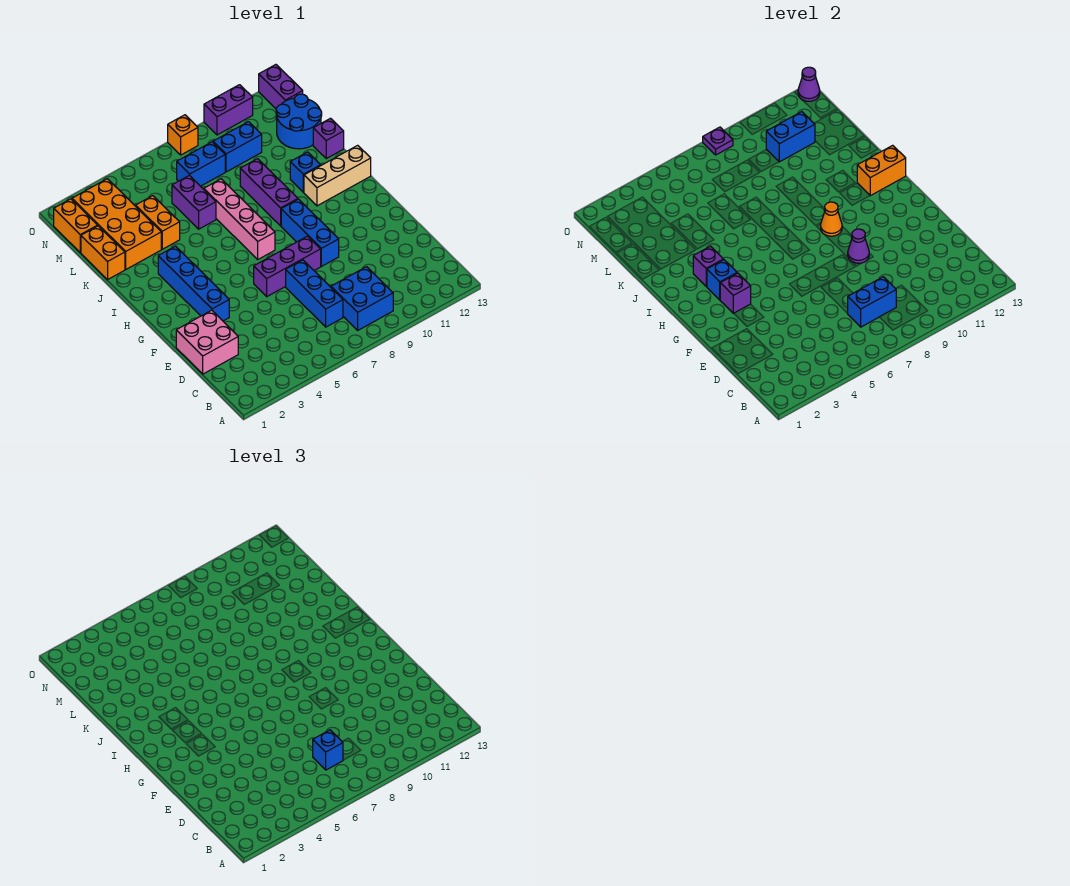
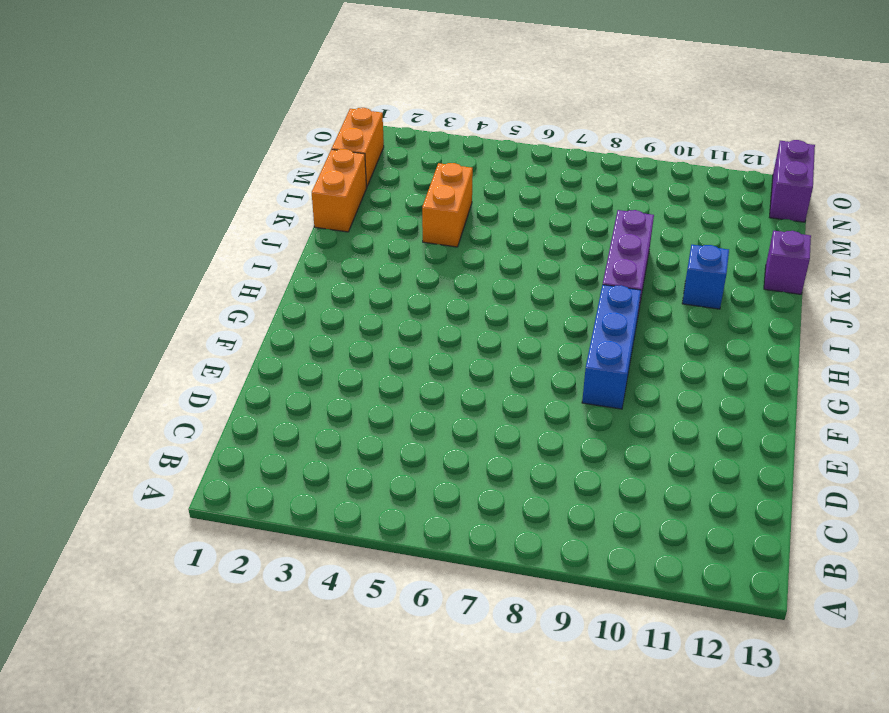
none -> blue 2x2 brick [331,267,393,330]
none -> blue 1x3 brick [286,260,343,327]
none -> pink 2x2 brick [176,310,238,374]
none -> blue 1x4 brick [158,246,229,321]

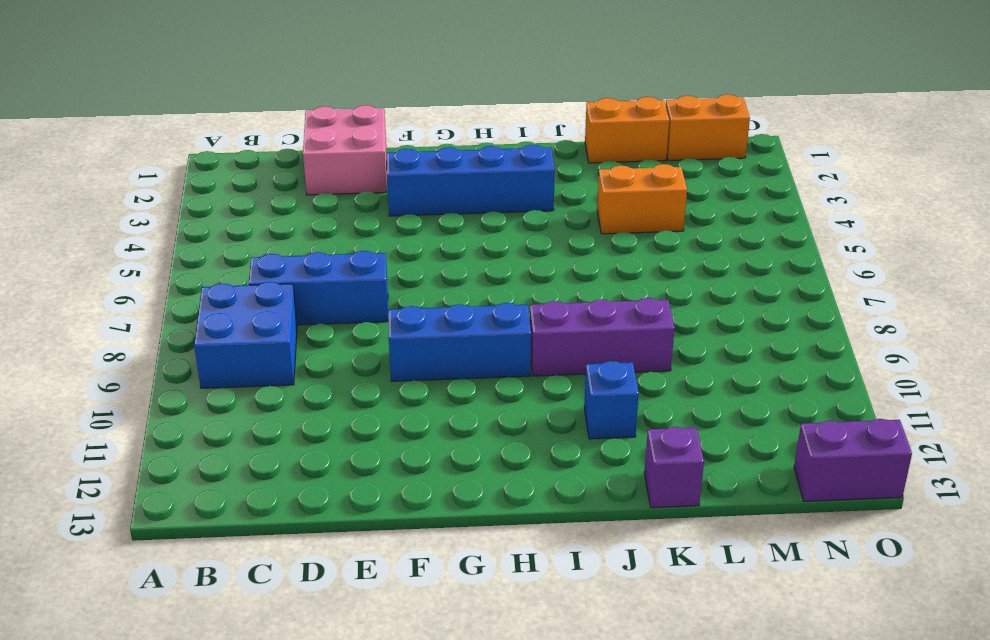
none -> purple 1x3 brick [254,236,321,297]
none -> pink 1x4 brick [204,179,275,259]
none -> tan 1x3 brick [304,145,371,206]
none -> orange 2x4 brick [72,179,161,269]

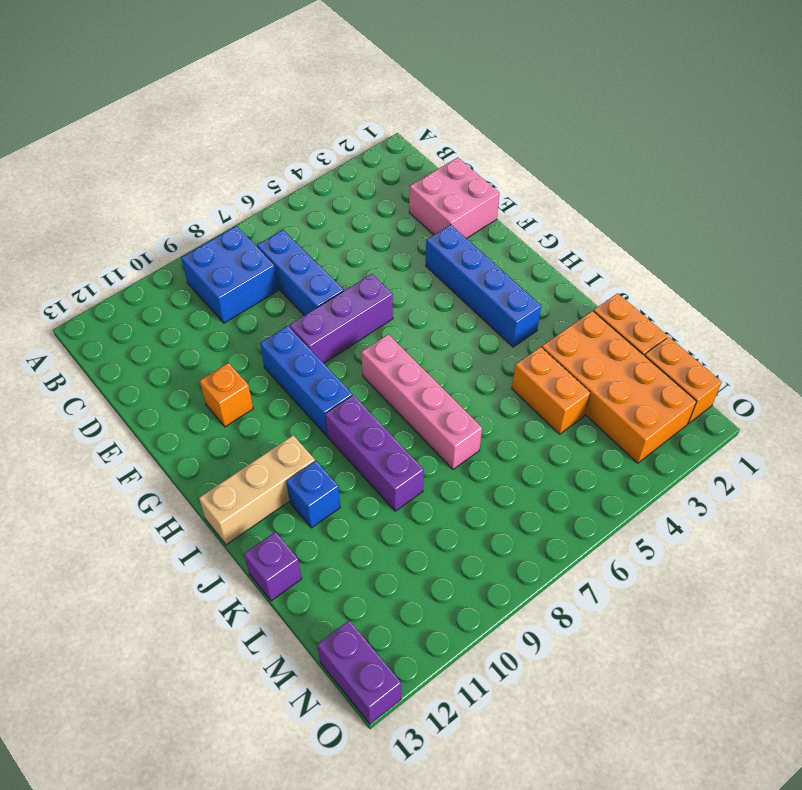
orange 1x1 brick [200,363,253,427] -> orange 1x1 brick moved to [168,115,198,155]
none -> purple 1x2 brick [172,175,216,229]
none -> blue 2x2 round brick [276,94,322,149]
none -> blue 1x2 brick [177,142,225,186]
none -> blue 1x2 brick [213,122,262,172]

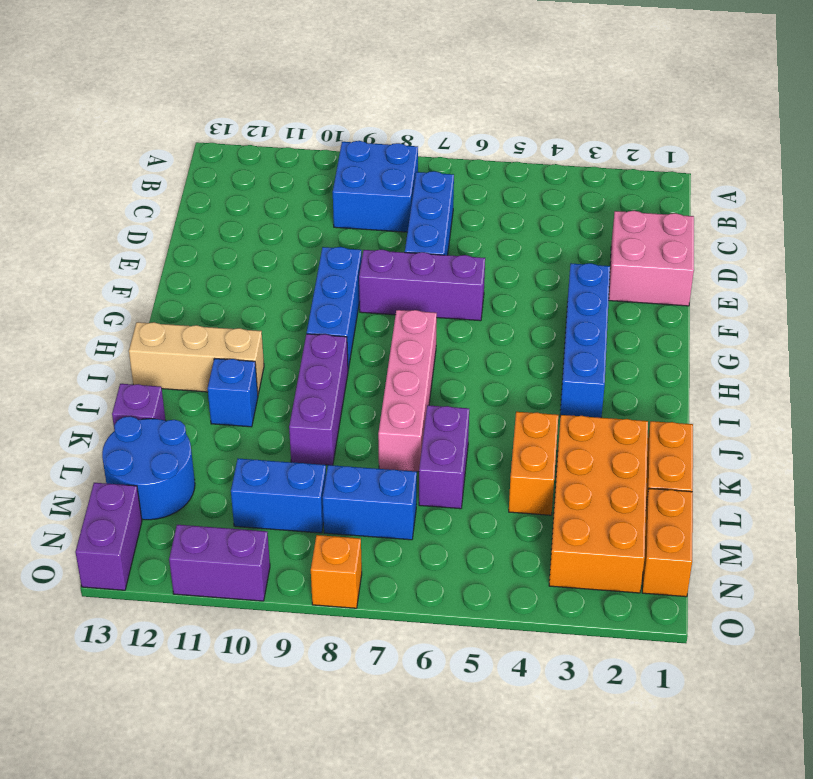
none -> blue 1x2 brick [848,277,896,327]
none -> purple 1x1 cone [848,229,869,263]
none -> purple 1x1 brick [720,273,751,313]
none -> blue 1x1 brick [707,260,737,300]

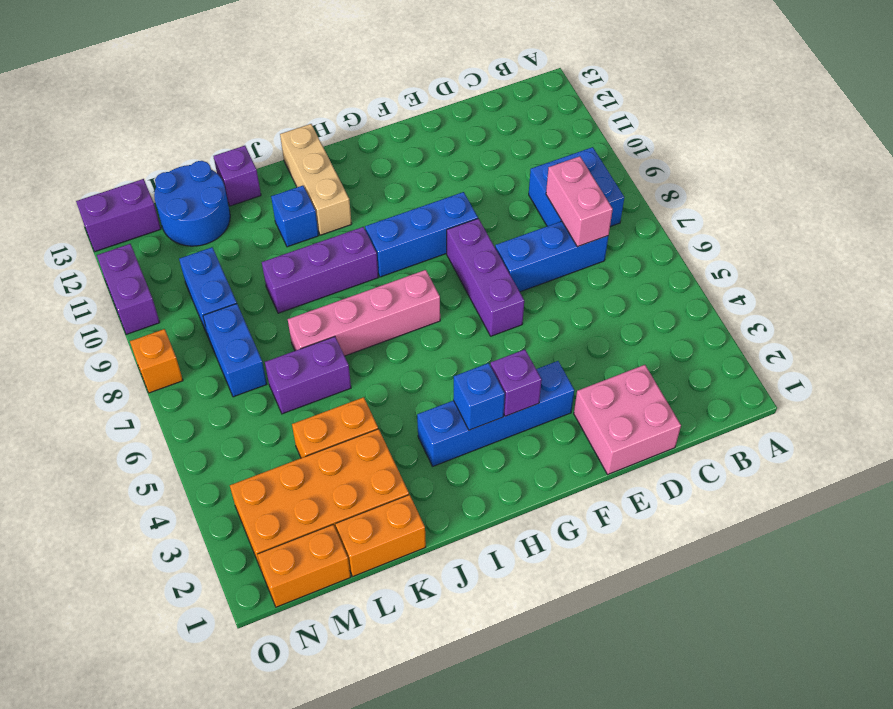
pink 1x2 brick [546,156,613,247] -> blue 1x2 brick [848,277,896,327]
none -> purple 1x1 cone [848,229,869,263]
none -> orange 1x1 cone [821,202,842,236]
none -> purple 1x1 brick [693,246,724,286]
none -> orange 1x2 brick [857,145,906,196]

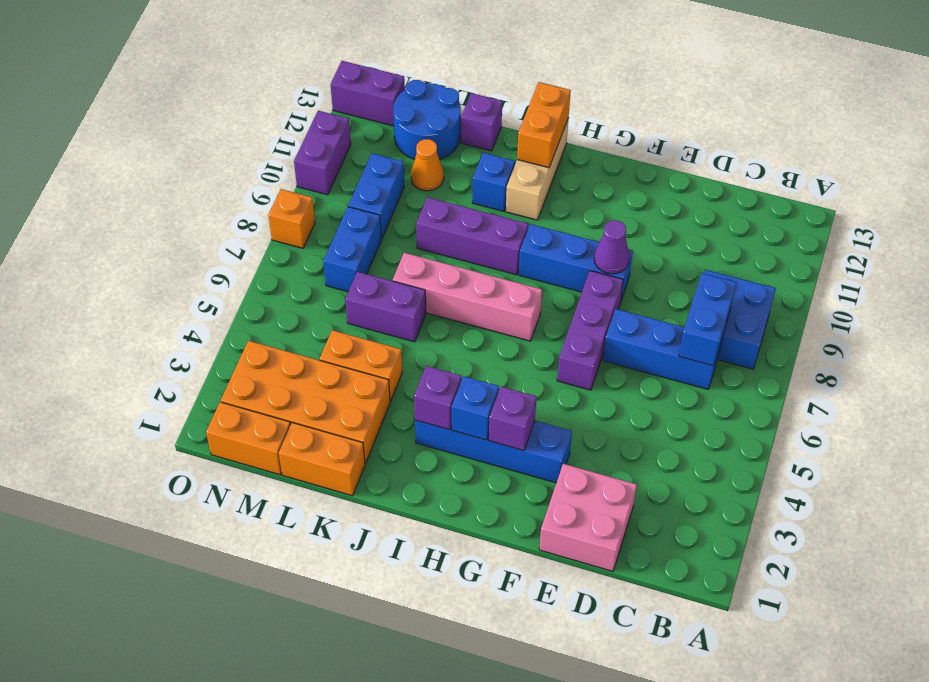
orange 1x1 cone [411,139,444,191] -> orange 1x1 cone moved to [821,202,842,236]
none -> blue 1x2 brick [766,112,815,162]
none -> purple 1x1 plate [703,127,733,155]
none -> purple 1x1 cone [798,67,820,101]
none -> blue 1x1 brick [313,730,343,770]

